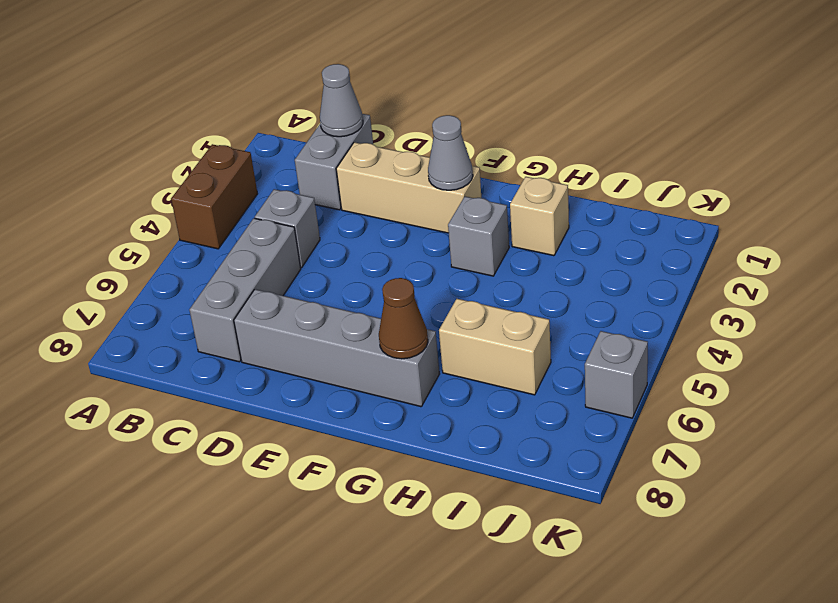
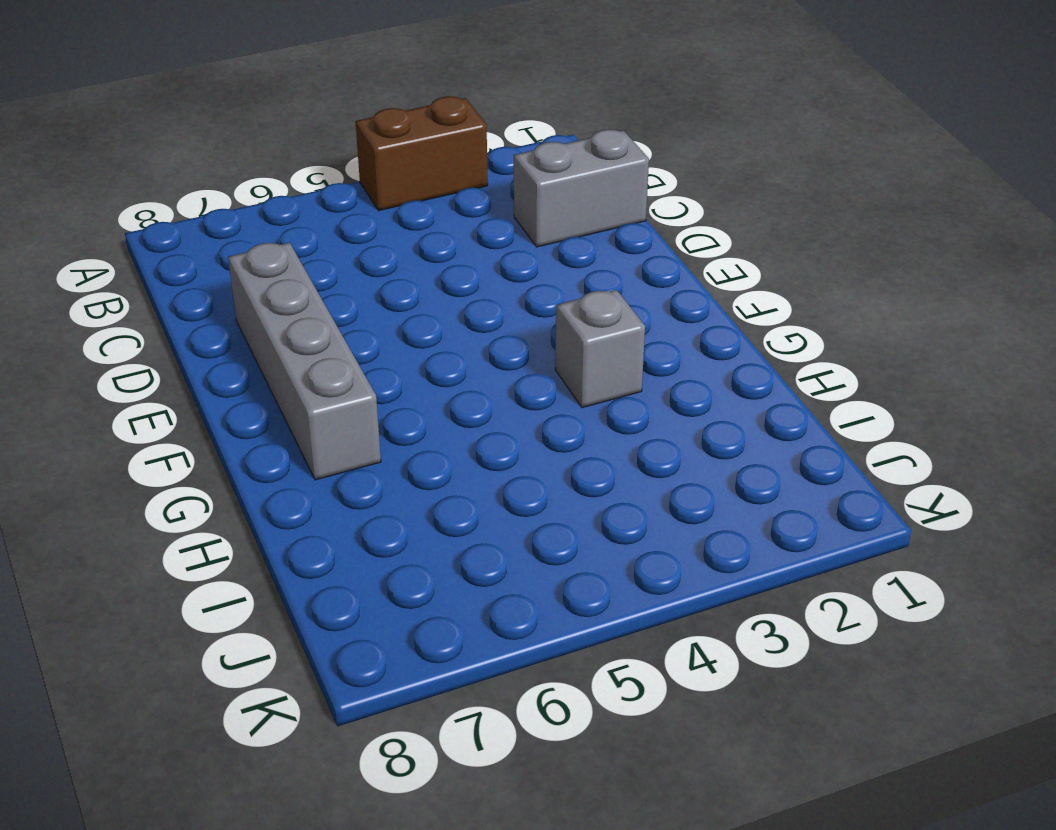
none -> grey 1x1 brick [255,189,320,268]
none -> grey 1x3 brick [190,218,301,362]
none -> tan 1x3 brick [336,142,481,233]

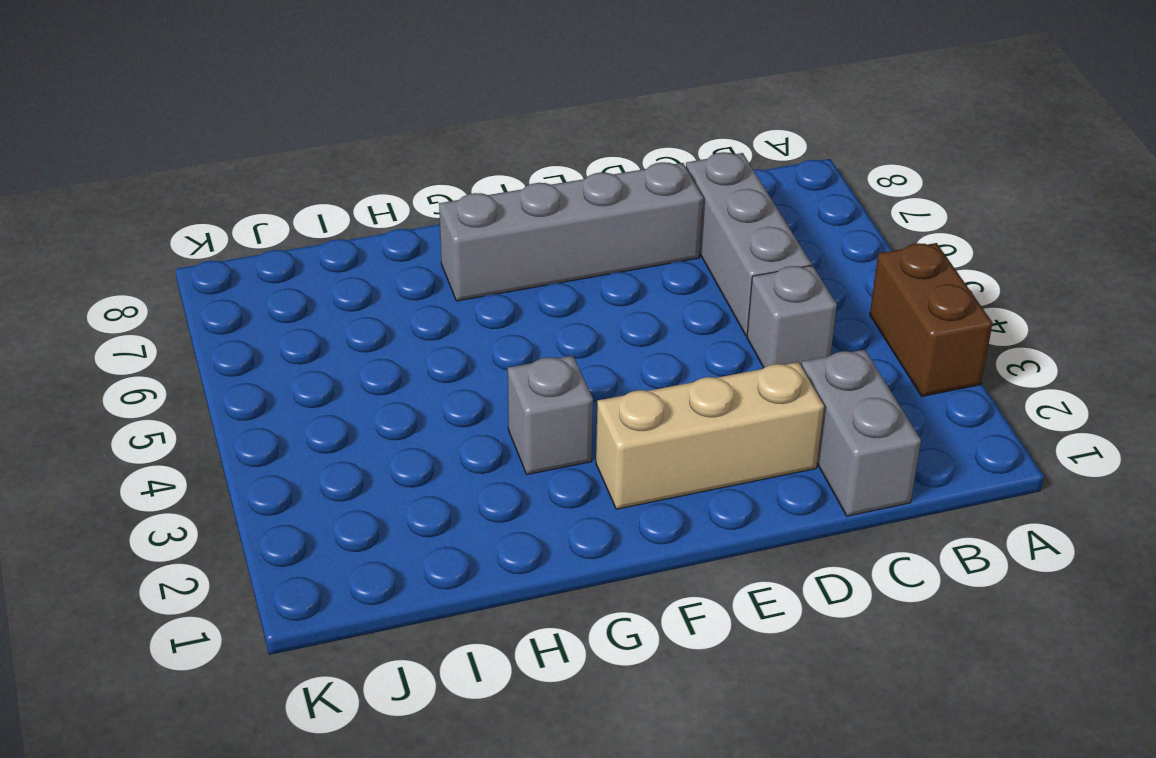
none -> tan 1x1 brick [510,177,569,256]
none -> tan 1x2 brick [439,299,551,395]
none -> grey 1x1 brick [585,331,648,418]

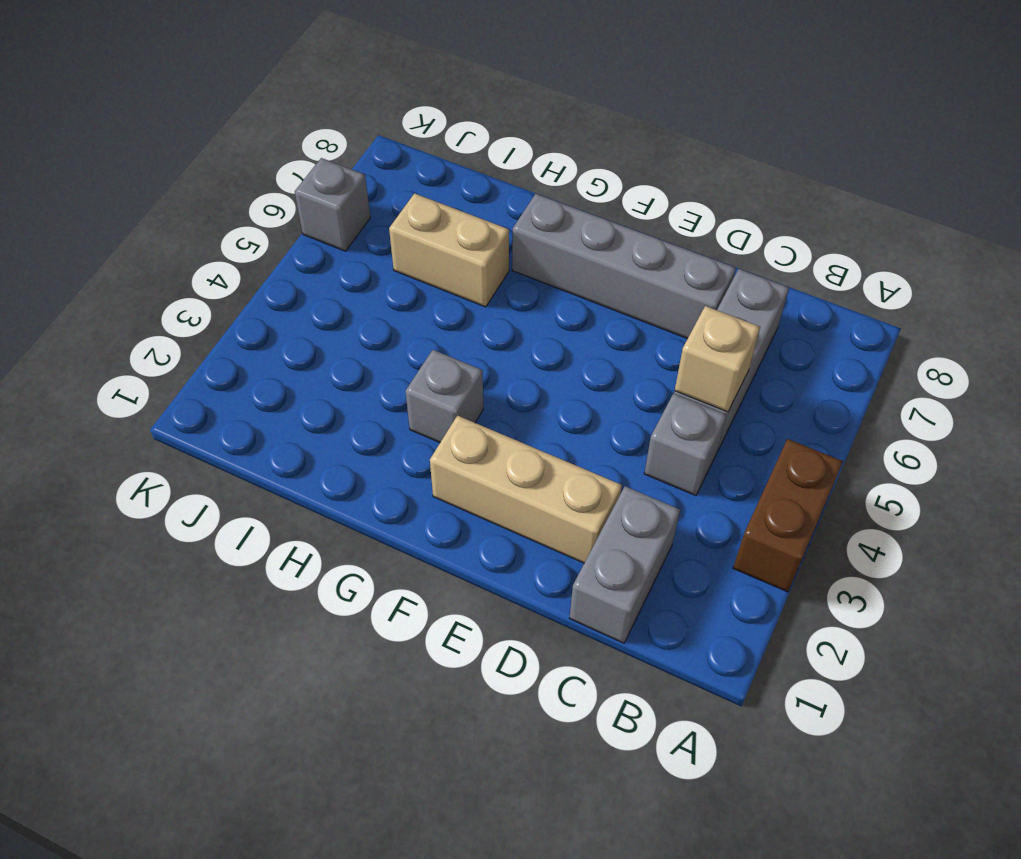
tan 1x1 brick [675,306,760,412] -> tan 1x1 brick moved to [510,177,569,256]
none -> grey 1x1 cone [320,64,363,137]
none -> grey 1x1 cone [428,115,473,190]
none -> brown 1x1 cone [379,278,428,359]

